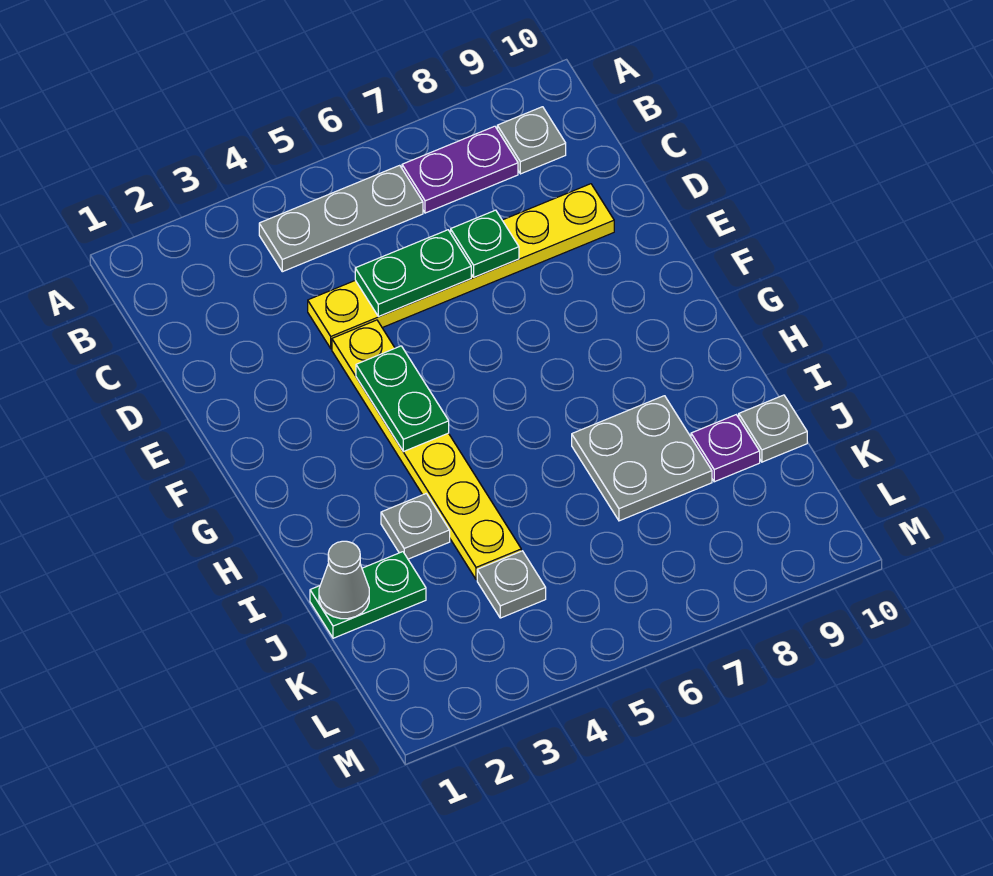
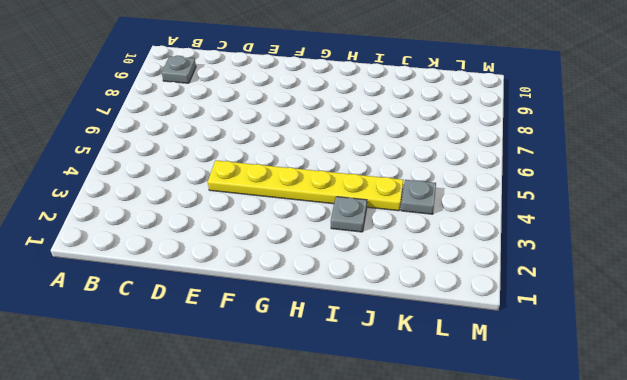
none -> grey 1x3 plate [259,165,423,272]
none -> purple 1x2 plate [402,126,518,213]
none -> yellow 1x6 plate [308,184,614,349]

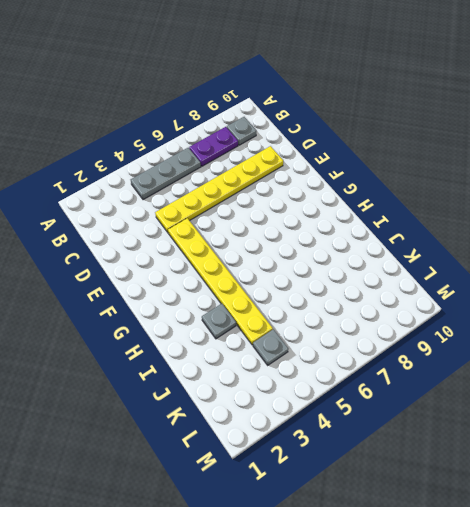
none -> grey 2x2 plate [572,396,712,521]
none -> green 1x2 plate [310,552,426,638]
none -> purple 1x1 plate [691,415,760,482]

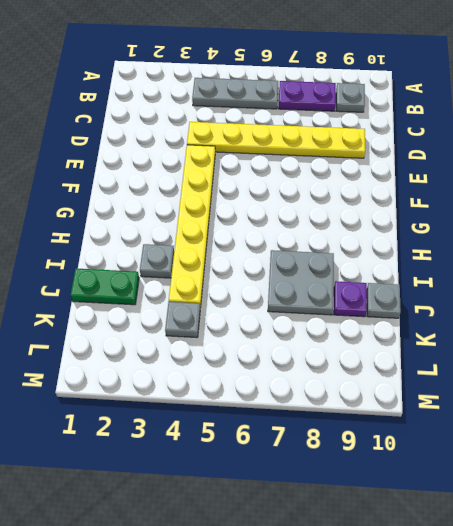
none -> green 1x2 plate [355,230,471,316]
none -> green 1x1 plate [451,210,519,277]
none -> green 1x2 plate [356,346,449,452]

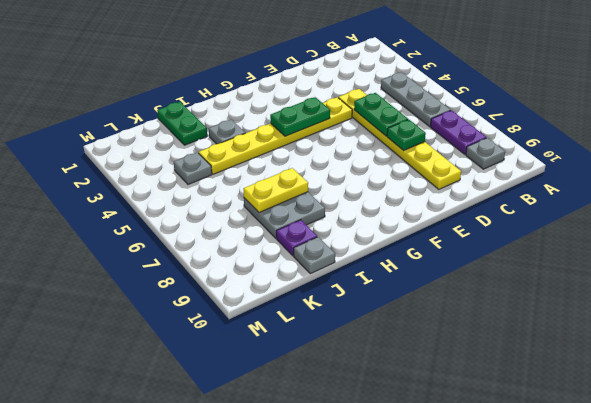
yellow 1x2 plate [244,168,308,212] -> none
none -> grey 1x1 cone [319,541,369,619]

